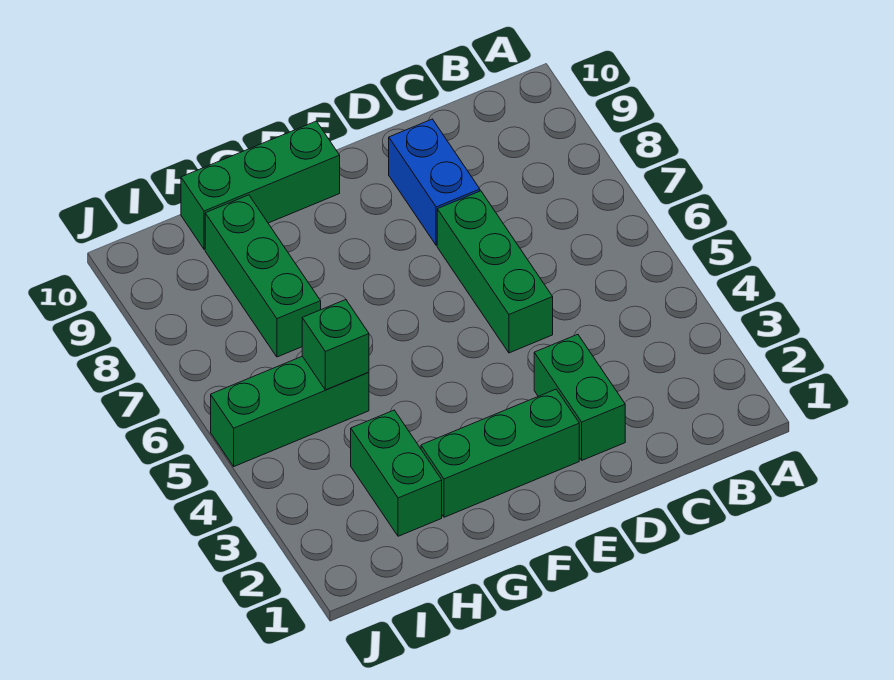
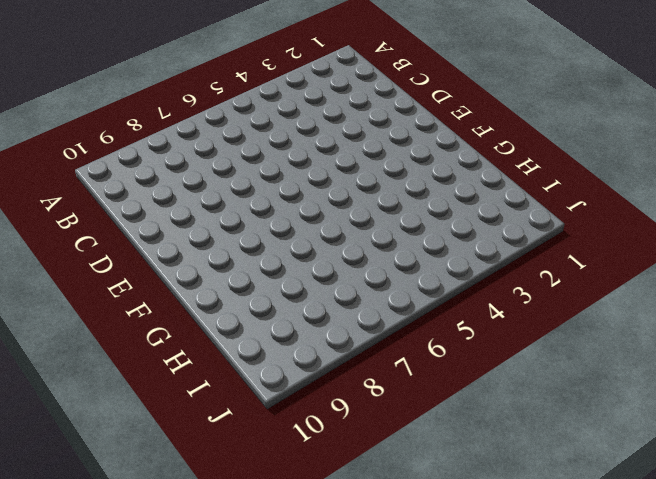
none -> green 1x2 brick [534,334,625,460]
none -> green 1x3 brick [437,191,553,353]

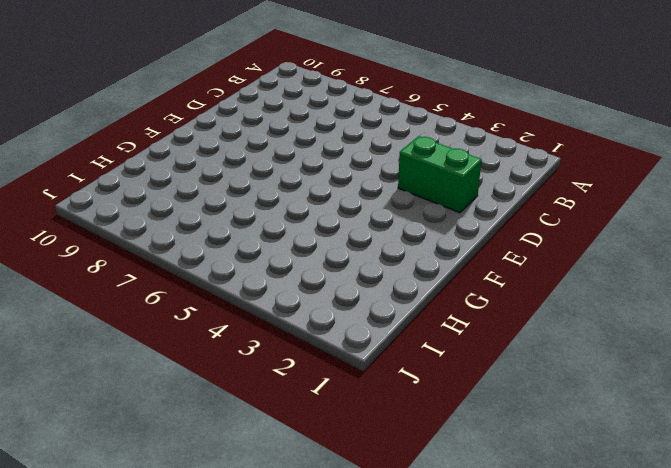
none -> green 1x3 brick [437,191,553,353]
none -> blue 1x2 brick [389,119,480,245]

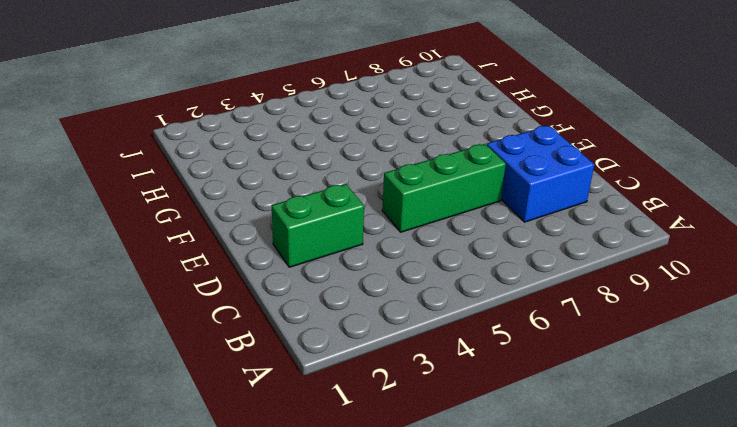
blue 2x2 brick [487,126,594,222] -> blue 1x2 brick [389,119,480,245]
none -> green 1x3 brick [421,389,579,517]
none -> green 1x3 brick [181,121,340,249]

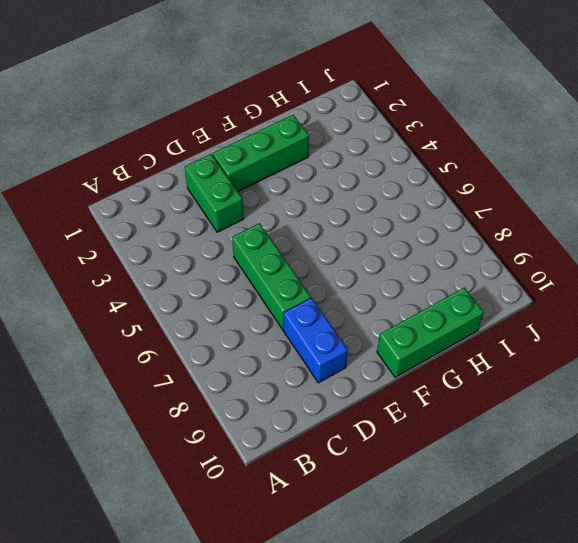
none -> green 1x2 brick [351,410,442,536]
none -> green 1x3 brick [211,356,369,466]

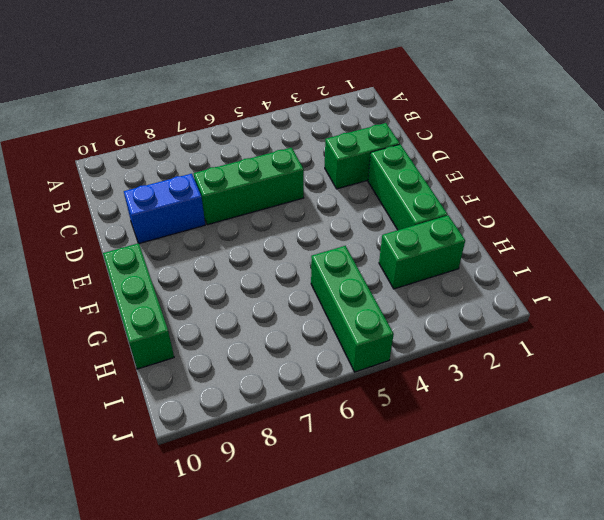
none -> green 1x3 brick [205,195,321,357]
none -> green 1x1 brick [302,300,369,390]

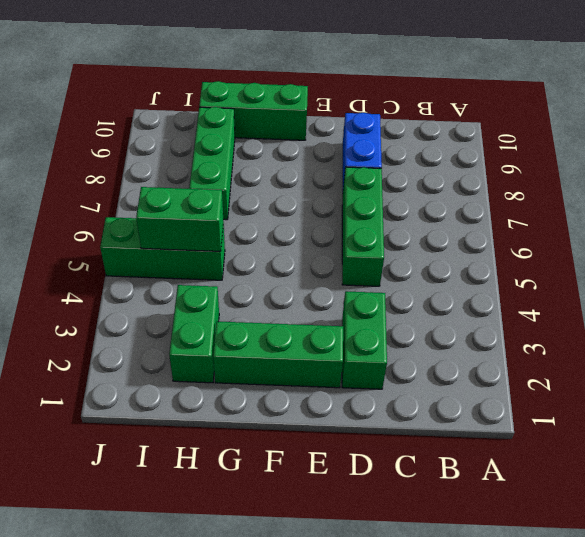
green 1x2 brick [136,187,223,251] -> green 1x1 brick [302,300,369,390]

